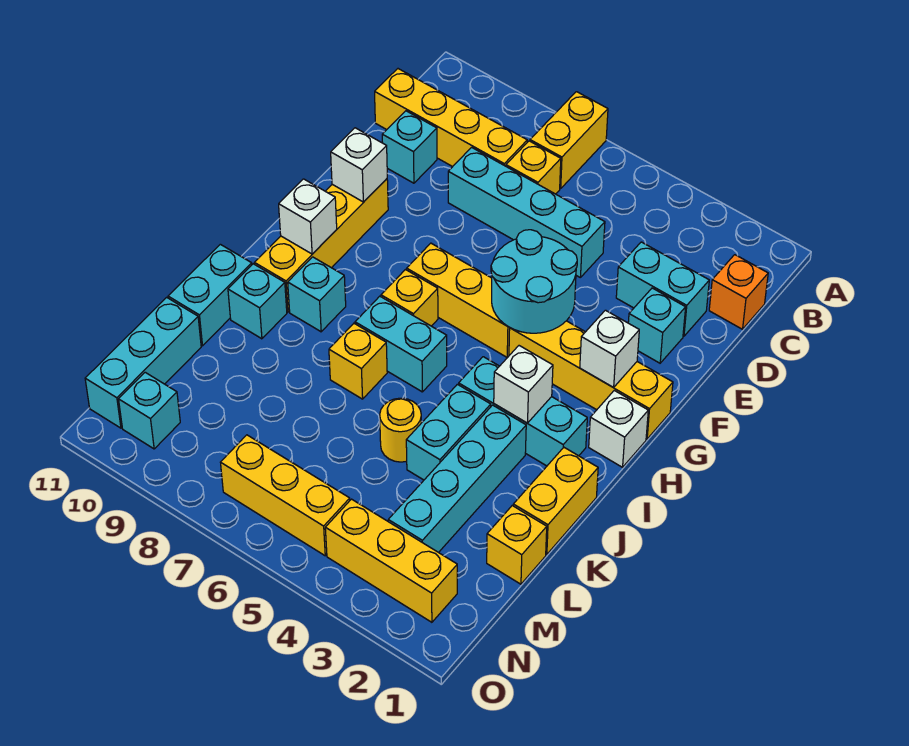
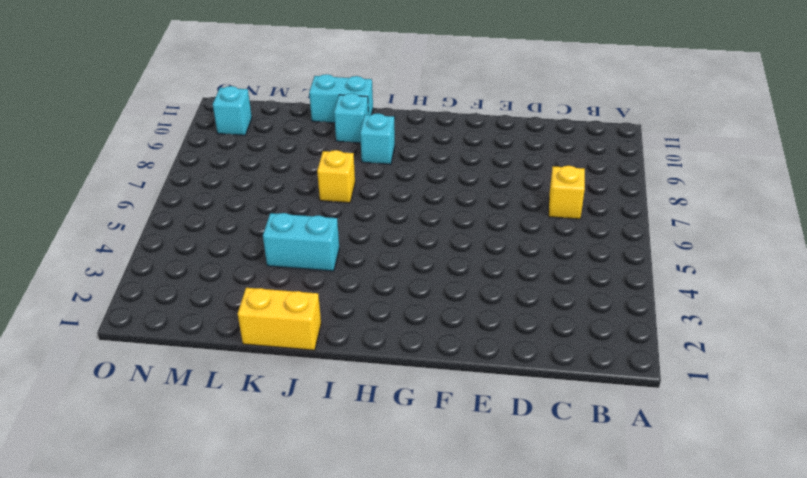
none -> yellow 1x2 brick [530,92,608,189]
none -> orange 1x1 brick [709,255,768,329]
none -> yellow 1x4 brick [375,69,527,167]
none -> cyan 1x2 brick [616,242,709,336]

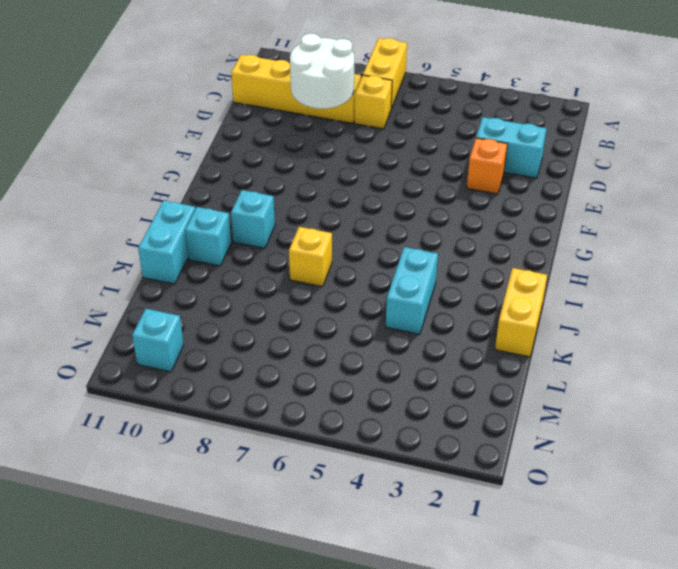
white 2x2 round brick [290,34,354,109] -> none
orange 1x1 brick [467,138,507,194] -> orange 1x1 brick moved to [709,255,768,329]
none -> cyan 1x4 brick [448,147,605,277]
none -> cyan 1x1 brick [382,111,437,183]
none -> cyan 1x1 brick [628,288,686,363]
none -> yellow 1x4 brick [255,179,388,312]

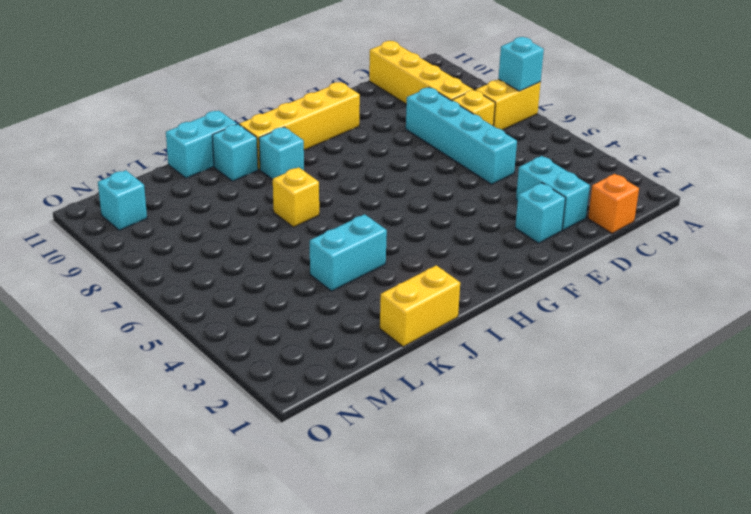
cyan 1x1 brick [498,37,544,91] -> cyan 1x1 brick moved to [382,111,437,183]
none -> yellow 1x4 brick [509,321,673,439]
none -> yellow 1x3 brick [407,243,510,357]
none -> white 1x1 brick [589,390,648,467]
none -> yellow 1x1 brick [381,270,438,326]

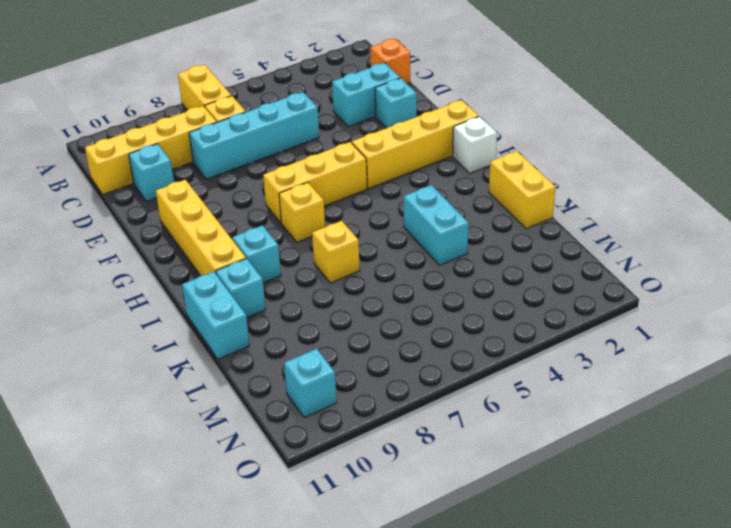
none -> cyan 1x3 brick [459,357,587,466]
none -> cyan 1x2 brick [355,296,447,392]
none -> cyan 1x4 brick [388,405,526,553]
none -> yellow 1x1 round brick [380,398,421,462]

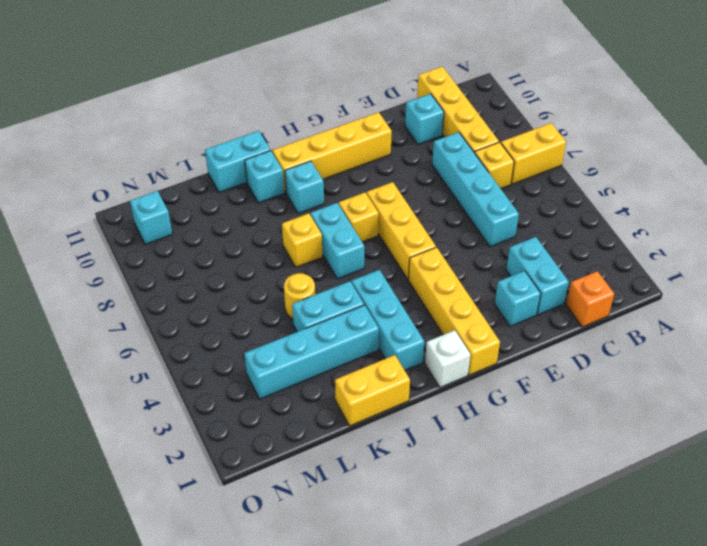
none -> yellow 1x1 brick [487,506,547,584]
none -> cyan 1x3 brick [85,297,201,428]
none -> yellow 1x3 brick [325,499,457,622]
none -> yellow 1x3 brick [220,435,350,556]

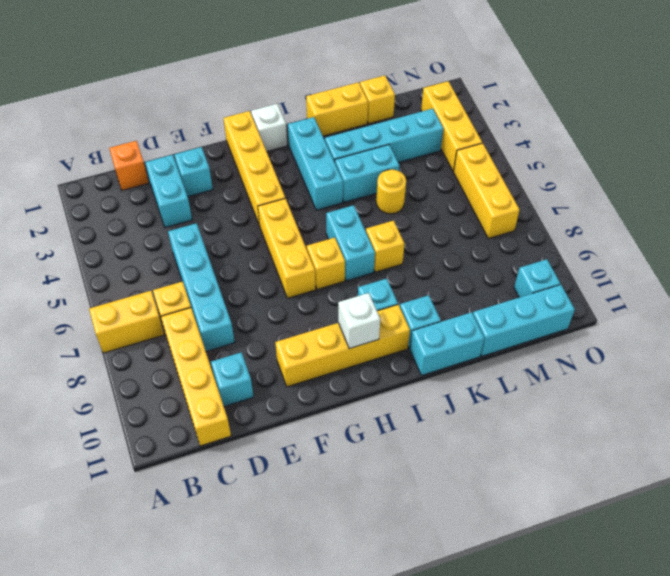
none -> cyan 2x2 round brick [491,230,577,333]
none -> white 1x1 brick [331,128,387,202]
none -> white 1x1 brick [580,310,639,387]
none -> white 1x1 brick [494,346,553,423]

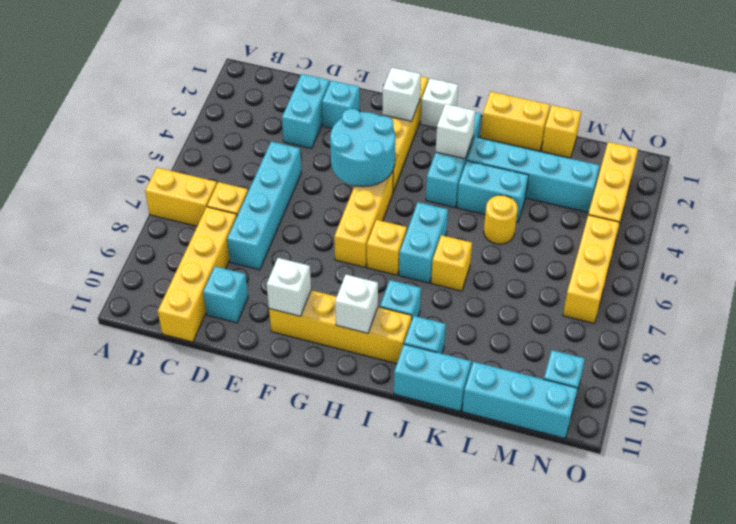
none -> orange 1x1 brick [709,255,768,329]

